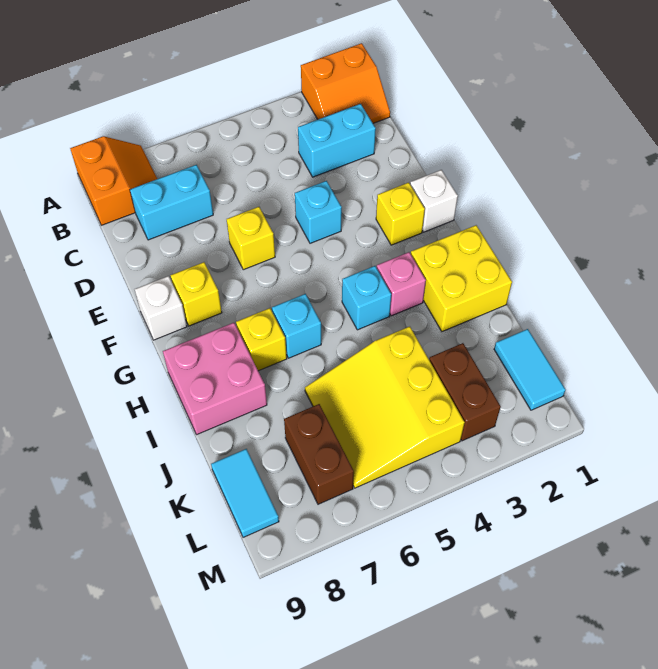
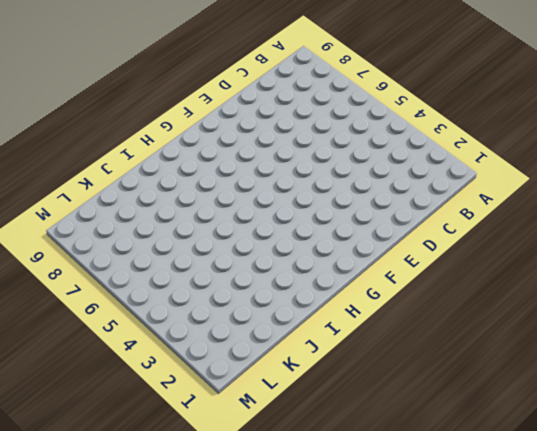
none -> orange 2x2 slope [301,43,390,123]
none -> orange 2x2 slope [70,136,157,225]
none -> cyan 1x2 brick [298,104,376,177]

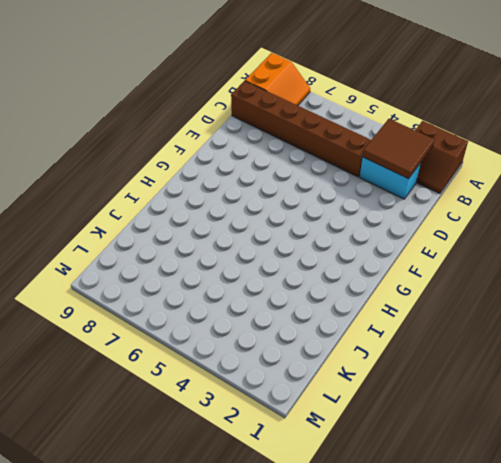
brown 2x2 slope [415,121,468,194] -> orange 2x2 slope [301,43,390,123]
brown 2x2 tile [363,119,434,179] -> none
brown 1x6 brick [231,81,371,177] -> cyan 1x2 brick [130,165,213,240]
none -> cyan 1x1 brick [295,181,342,243]
none -> yellow 1x1 brick [227,207,275,270]
none -> white 1x1 brick [410,170,458,232]

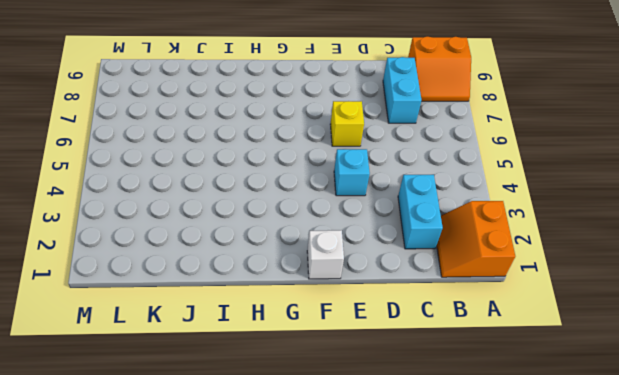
none -> yellow 1x1 brick [376,183,425,245]
none -> yellow 1x1 brick [171,262,222,326]
none -> white 1x1 brick [134,276,187,340]

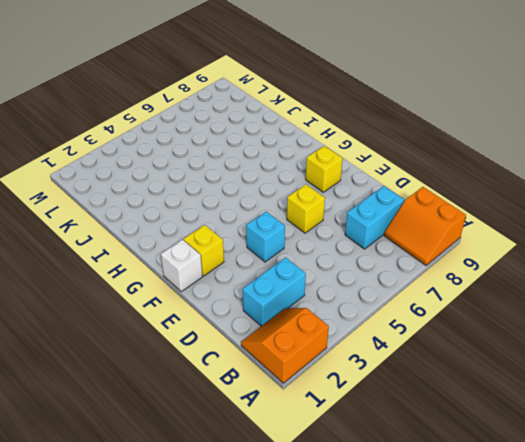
none -> white 1x1 brick [134,276,187,340]
none -> yellow 2x2 brick [411,225,512,332]
none -> pink 1x1 brick [377,252,426,316]

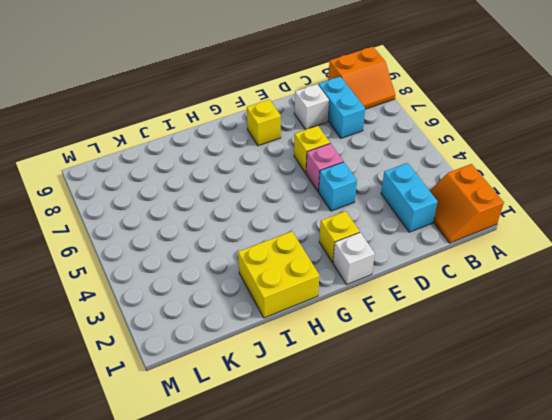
white 1x1 brick [294,84,329,130] -> white 1x1 brick moved to [134,276,187,340]
pink 1x1 brick [306,143,343,192] -> pink 1x1 brick moved to [377,252,426,316]
none -> cyan 1x1 brick [342,266,391,330]
none -> cyan 1x1 brick [272,294,321,358]
none -> yellow 1x1 brick [236,308,287,371]

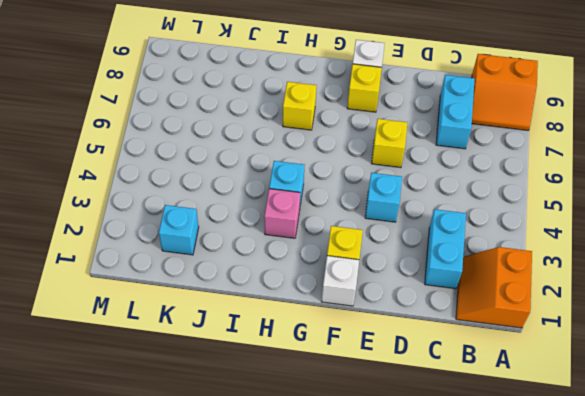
cyan 1x1 brick [159,205,199,255] -> cyan 1x1 brick moved to [272,294,321,358]
none -> yellow 2x2 brick [411,225,512,332]
none -> pink 2x2 brick [163,323,267,435]
none -> yellow 3x3 slope [305,326,465,488]

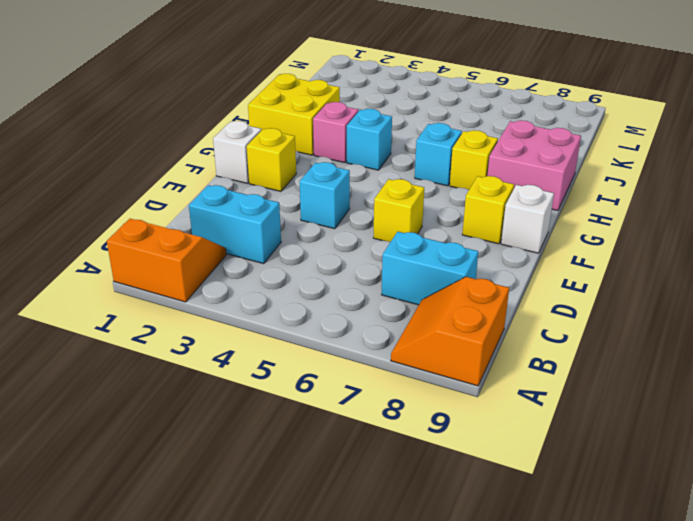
none -> yellow 3x3 slope [305,326,465,488]
none -> cyan 1x2 tile [494,329,566,410]
none -> brown 1x2 brick [429,343,501,441]

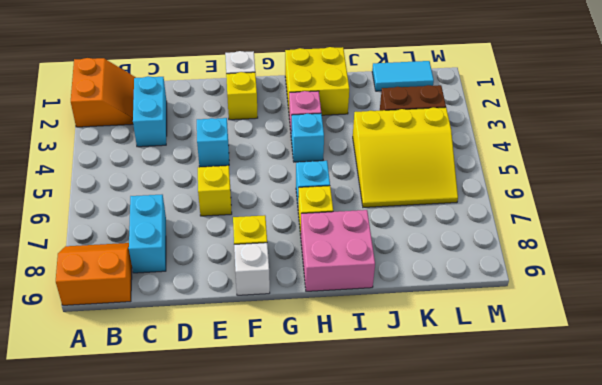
none -> brown 1x2 brick [284,404,354,504]
none -> cyan 1x2 tile [211,449,279,537]

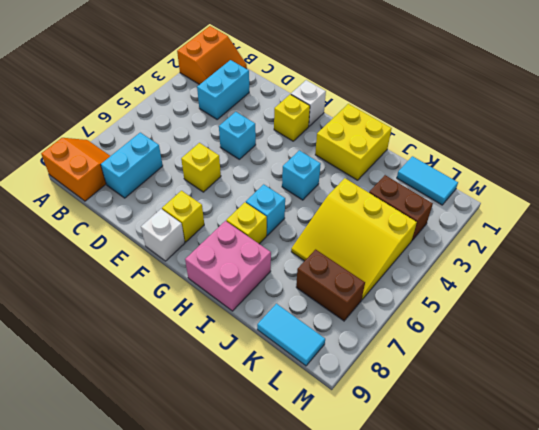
none -> pink 1x1 brick [377,252,426,316]

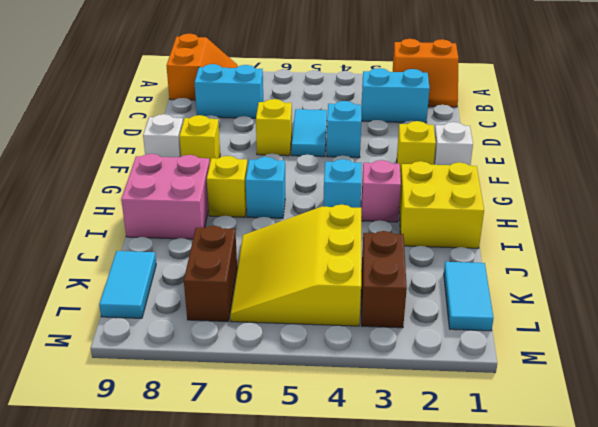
cyan 1x2 tile [292,109,327,157] -> none

